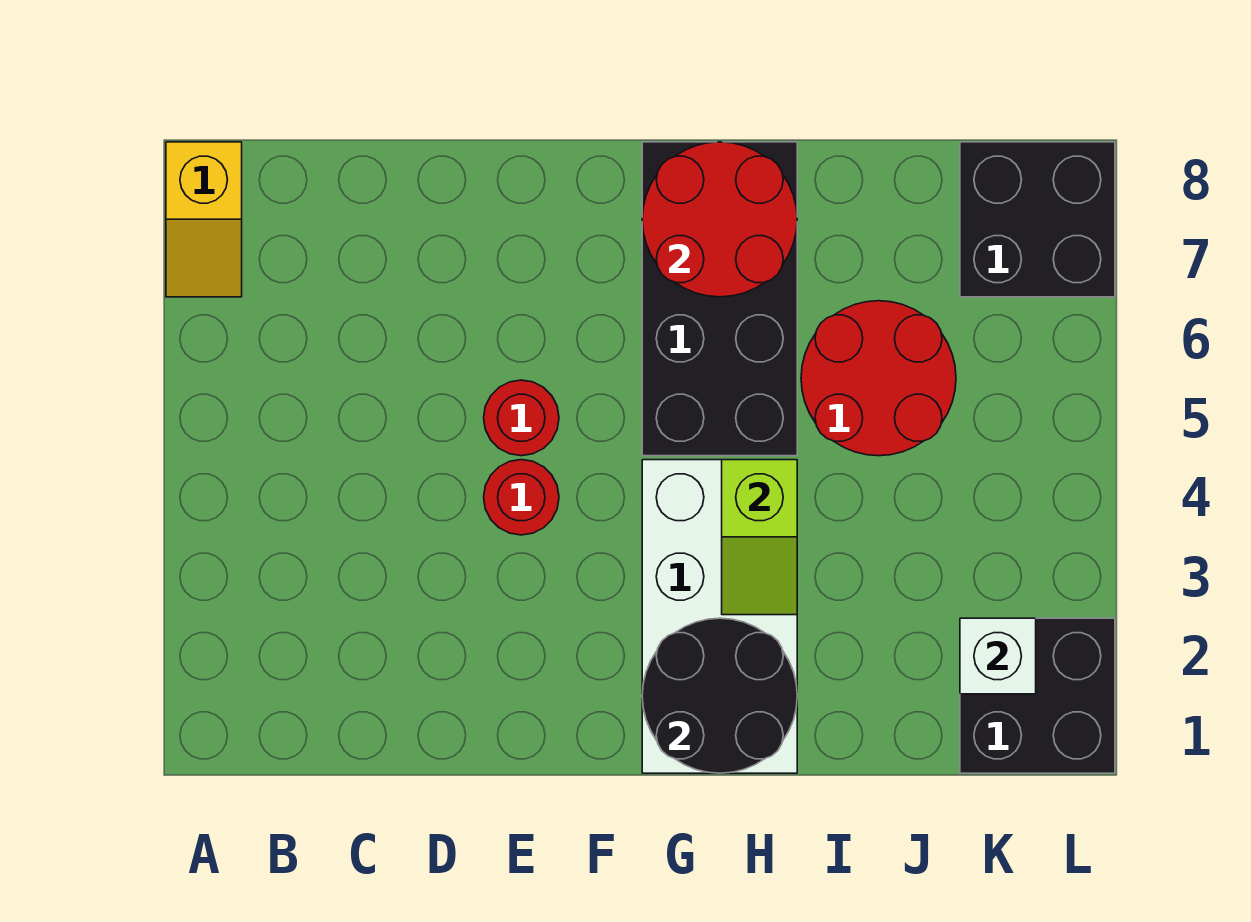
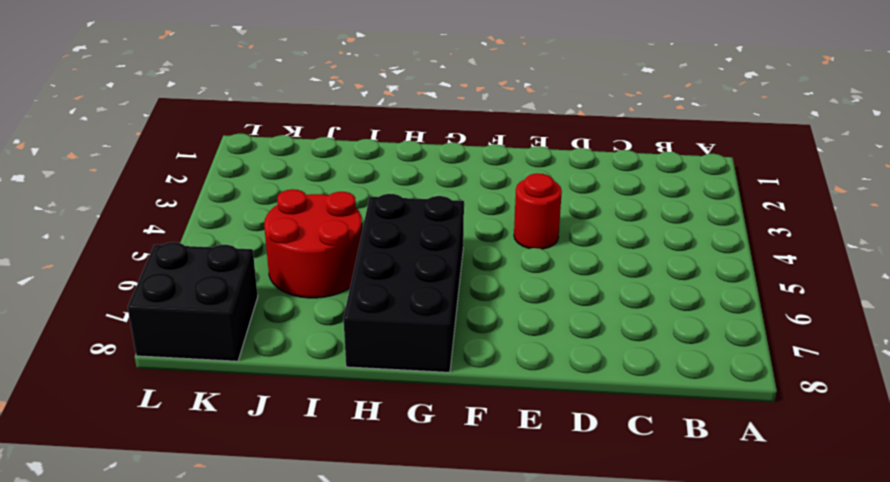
none -> yellow 1x2 slope [166,142,242,297]
none -> red 1x1 round brick [484,380,559,456]
none -> white 2x4 brick [642,460,797,773]

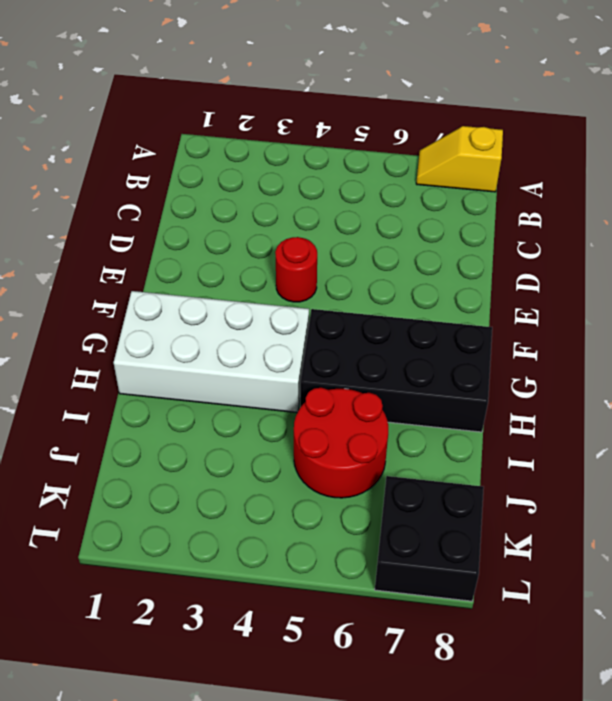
none -> red 1x1 round brick [484,380,559,456]
none -> black 2x2 brick [960,618,1115,773]
none -> black 2x2 round brick [642,618,797,773]

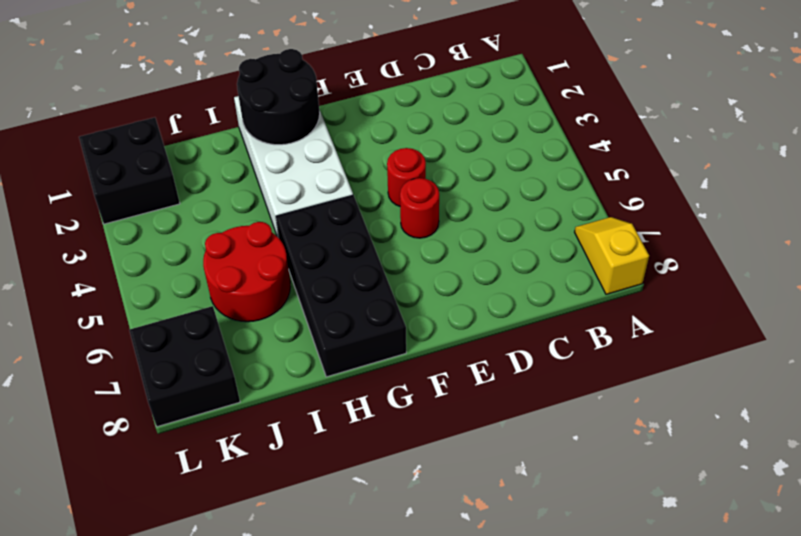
none -> red 2x2 round brick [642,142,797,297]
none -> lime 1x2 slope [722,460,797,615]
none -> white 1x1 brick [960,618,1036,694]

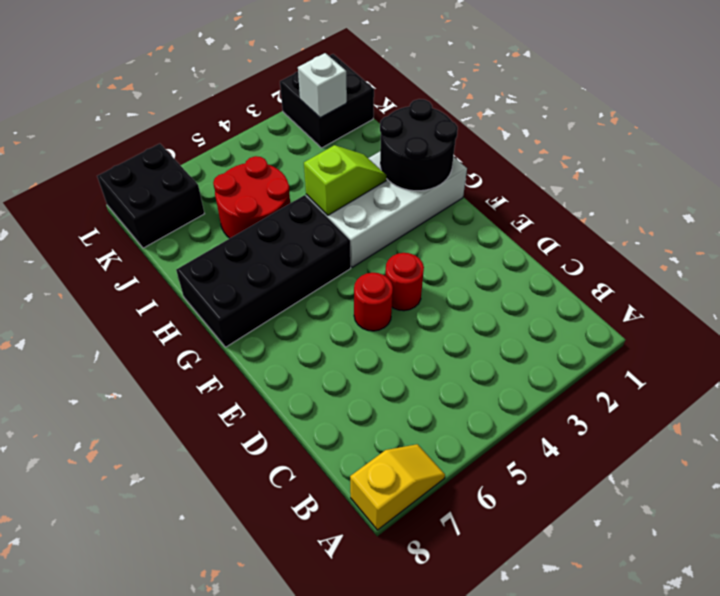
none -> red 2x2 round brick [642,142,797,297]

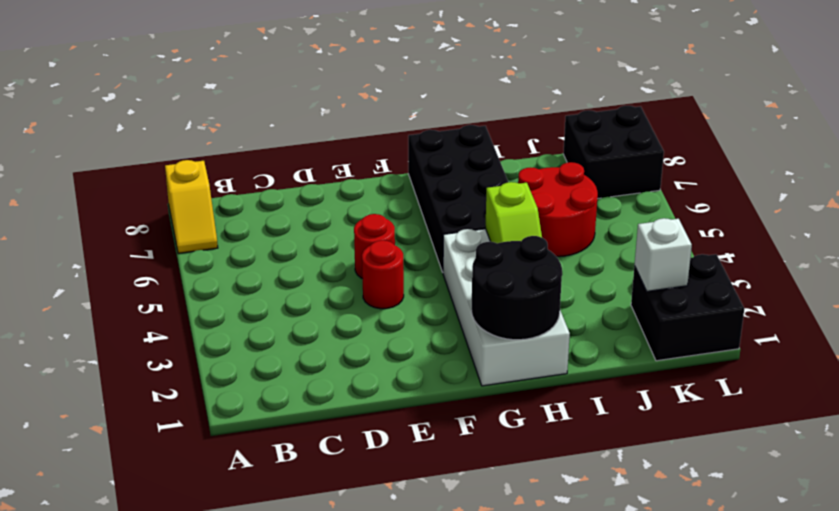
none -> red 2x2 round brick [642,142,797,297]

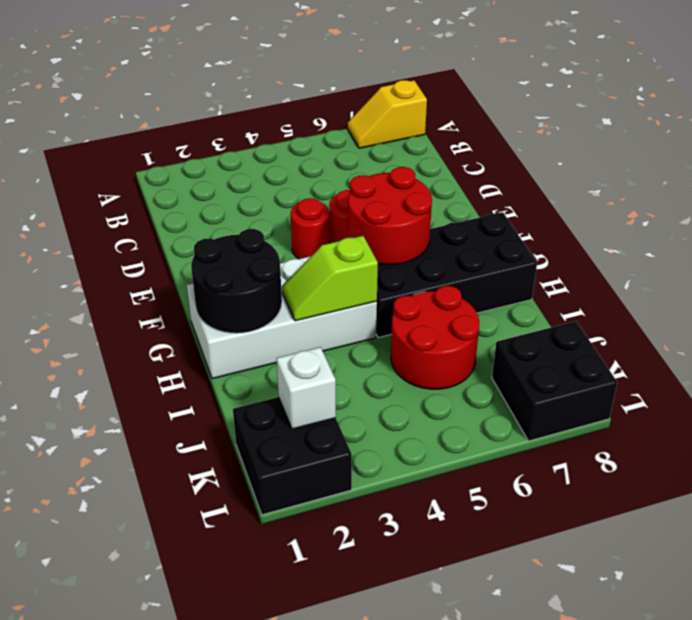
red 2x2 round brick [348,167,432,265] -> red 2x2 round brick moved to [642,142,797,297]

